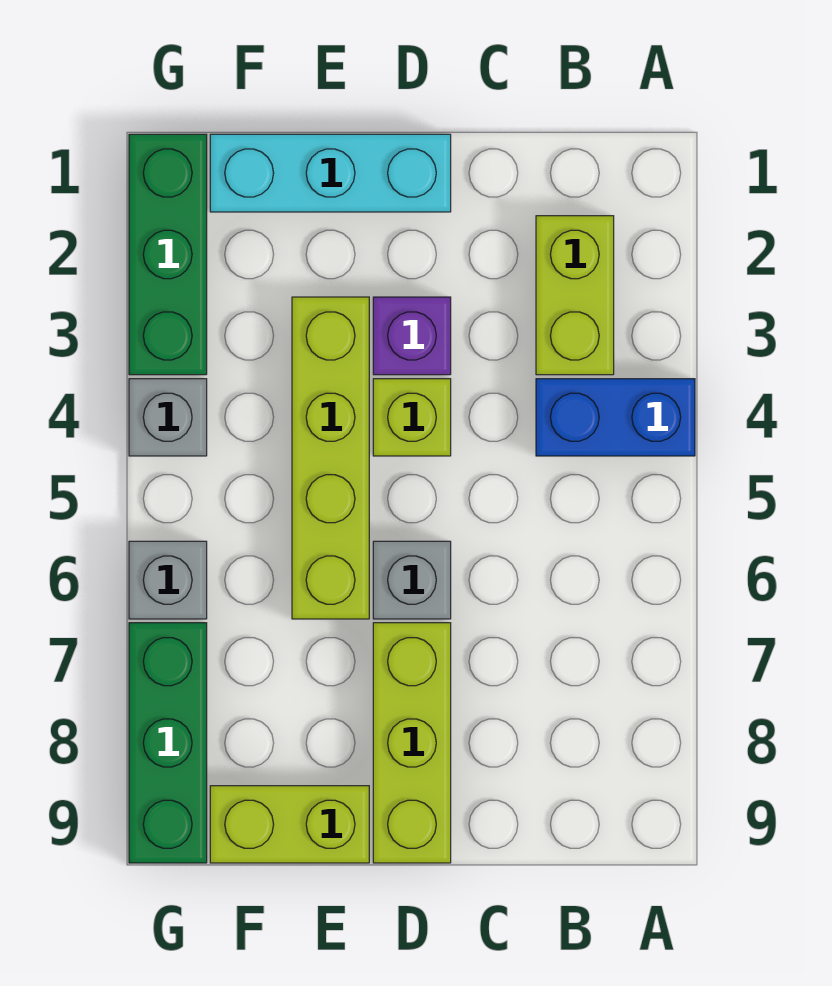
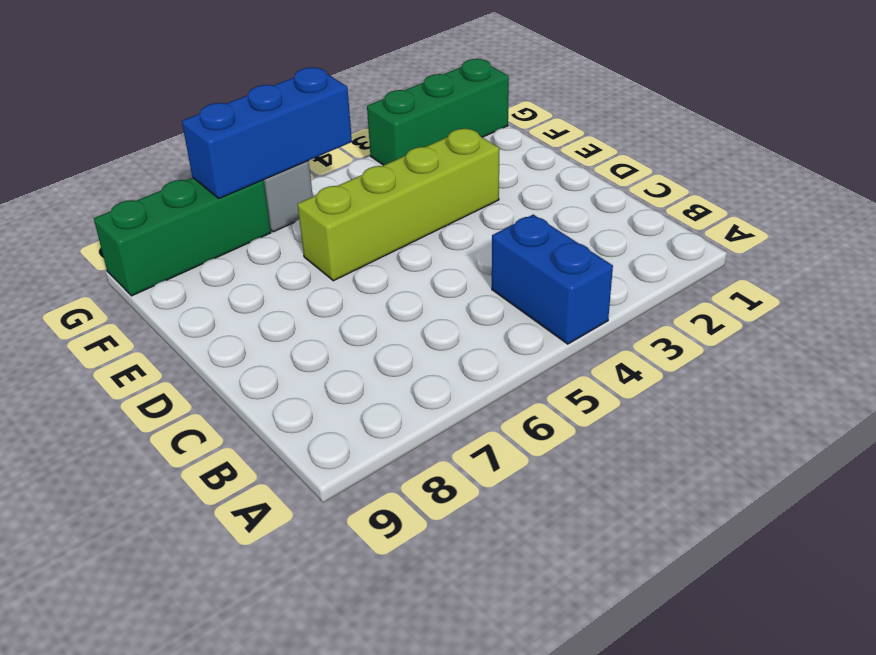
blue 1x3 brick [182,67,352,198] -> none
none -> lime 1x2 brick [536,216,614,375]
none -> cyan 1x3 brick [210,134,451,212]
none -> purple 1x1 brick [373,297,451,375]

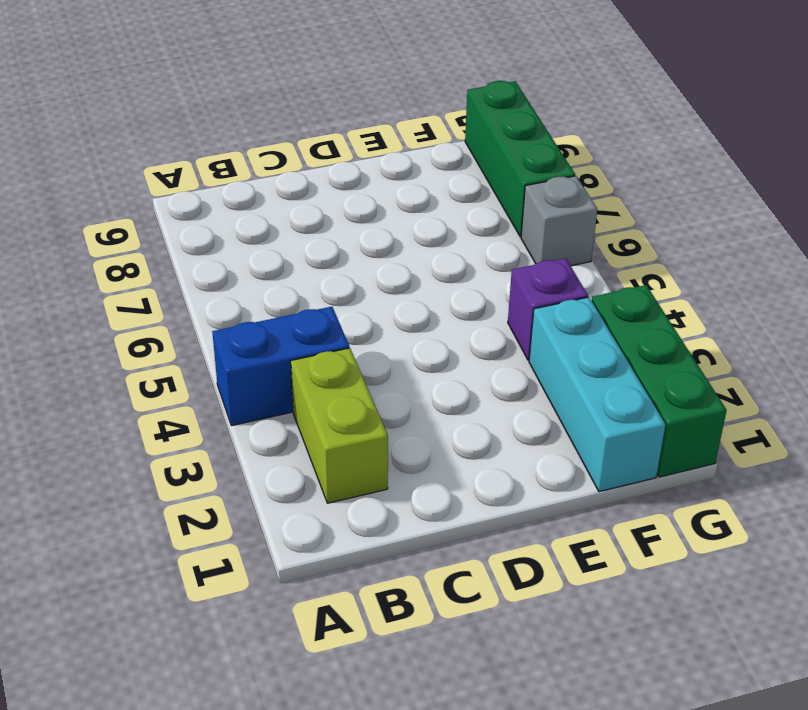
cyan 1x3 brick [529,297,665,492] -> cyan 1x3 brick turned to [210,134,451,212]
purple 1x1 brick [508,258,588,360] -> purple 1x1 brick moved to [373,297,451,375]
none -> lime 1x1 brick [373,379,451,456]
none -> grey 1x1 brick [373,541,451,619]
none -> lime 1x3 brick [373,623,451,863]

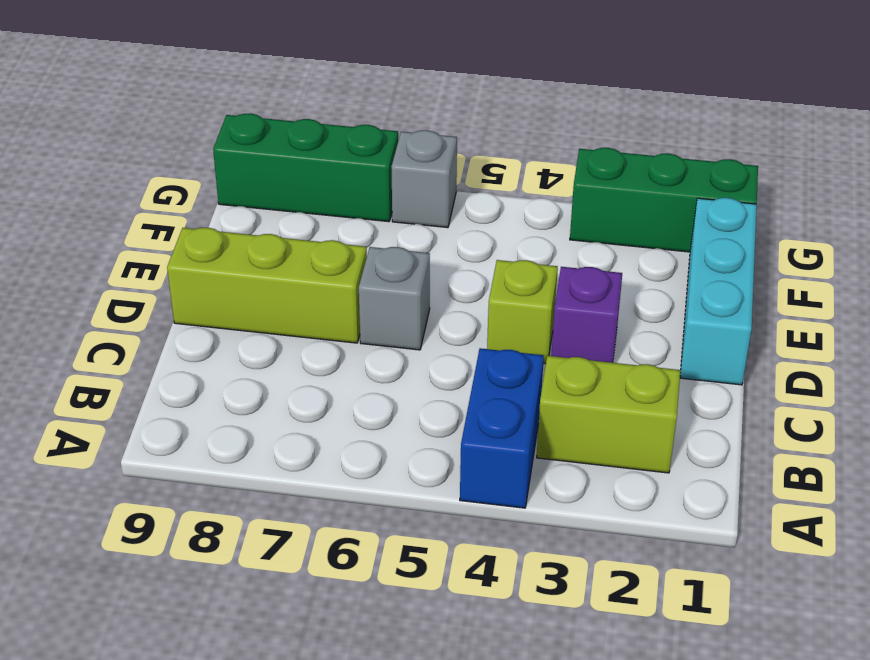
none -> lime 1x4 brick [292,297,369,619]
none -> lime 1x2 brick [210,786,369,863]
none -> grey 1x1 brick [129,379,207,456]

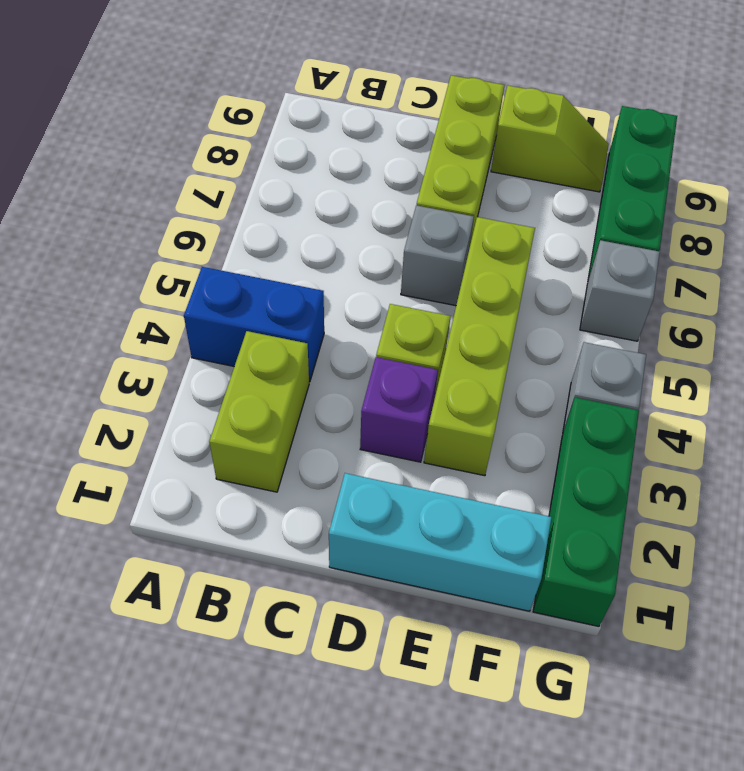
lime 1x2 slope [491,86,609,192] -> lime 1x2 brick [210,786,369,863]

